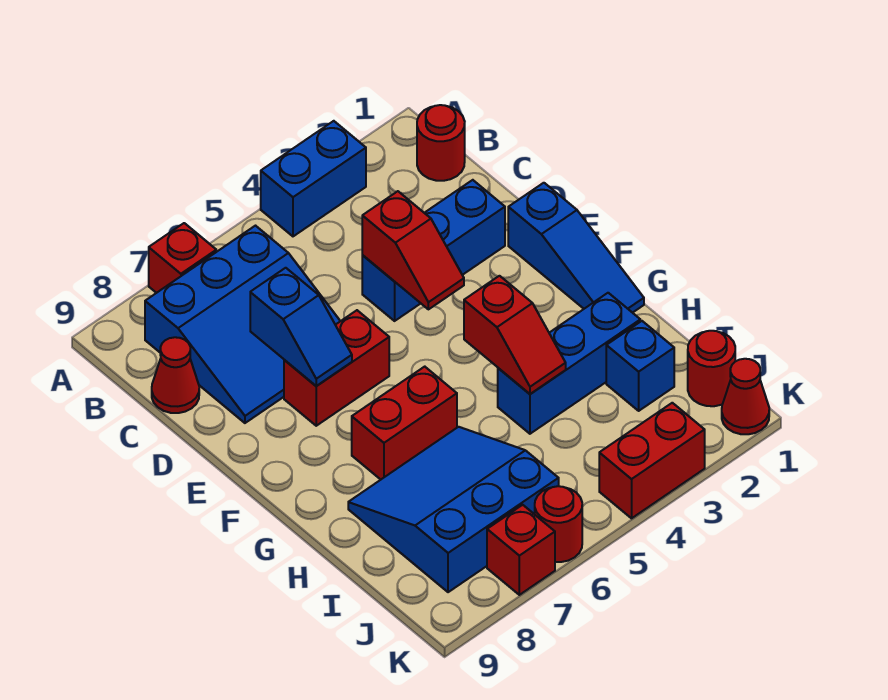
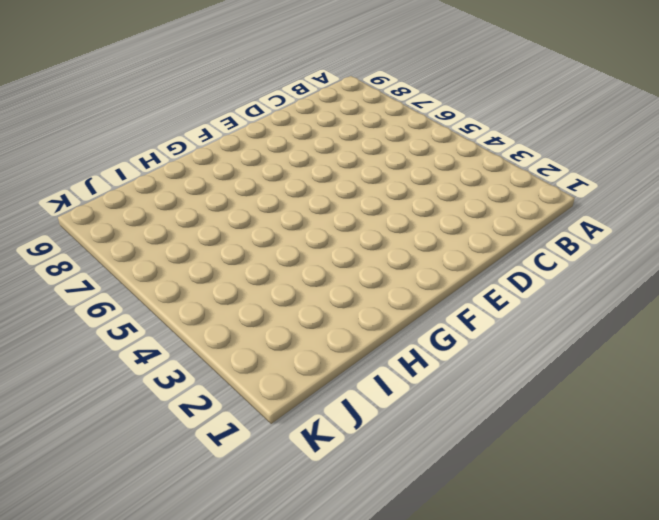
none -> blue 1x2 brick [261,121,366,236]
none -> red 1x1 brick [149,223,216,293]
none -> red 1x1 round brick [417,105,465,181]

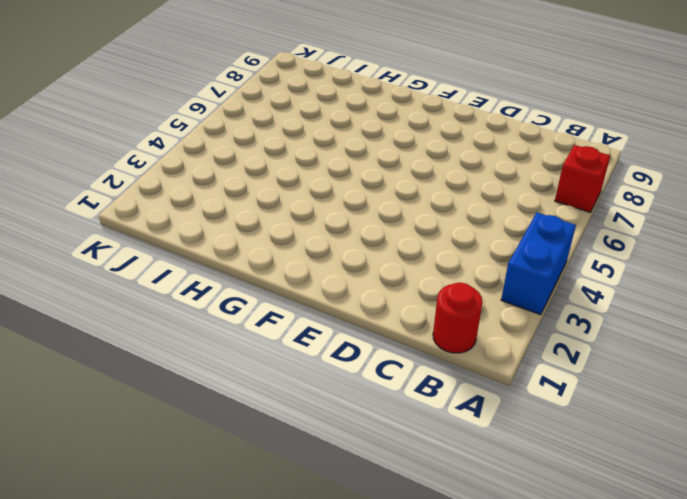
none -> blue 3x3 slope [145,226,340,423]
none -> red 1x1 cone [152,337,199,413]
none -> blue 1x3 brick [362,180,505,321]

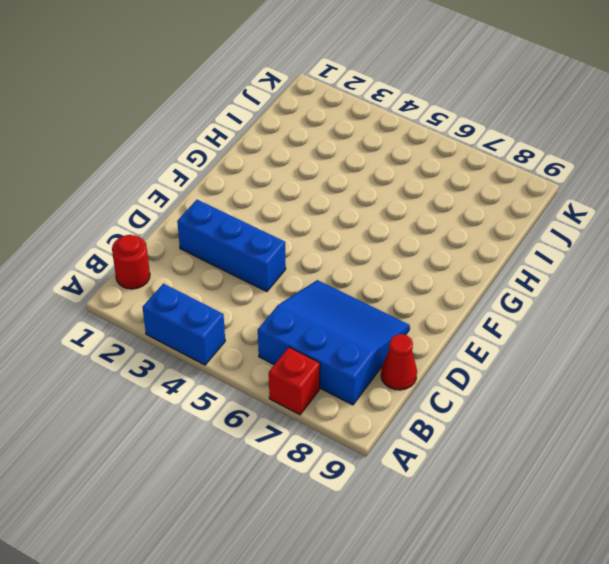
none -> blue 1x3 slope [508,183,644,313]
none -> red 1x2 brick [284,310,389,426]
none -> red 1x2 brick [352,367,457,480]

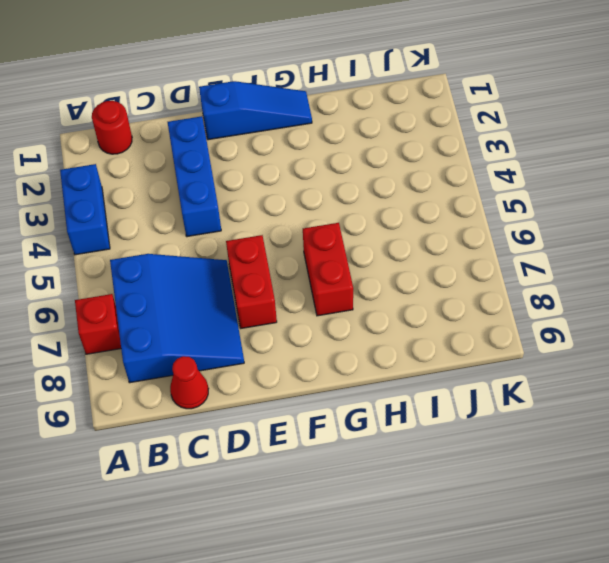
none -> blue 1x3 brick [498,293,640,434]
none -> blue 3x3 slope [348,427,559,592]
none -> blue 1x1 brick [606,321,674,411]

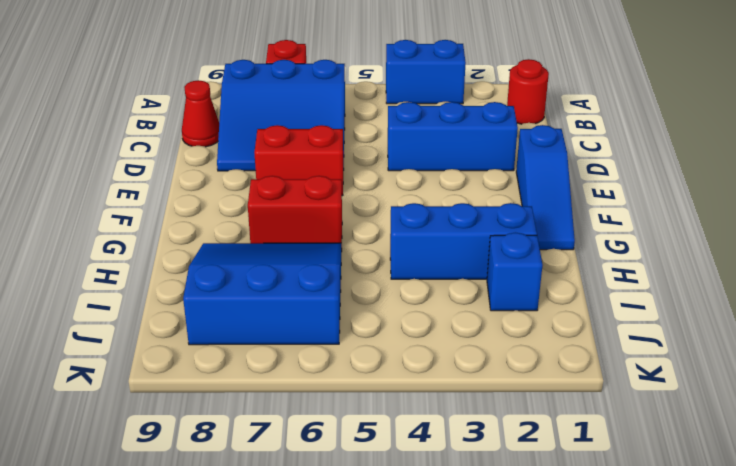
none -> red 1x1 round brick [688,331,735,406]
none -> red 1x1 cone [722,359,769,434]
none -> red 1x2 brick [599,403,705,518]

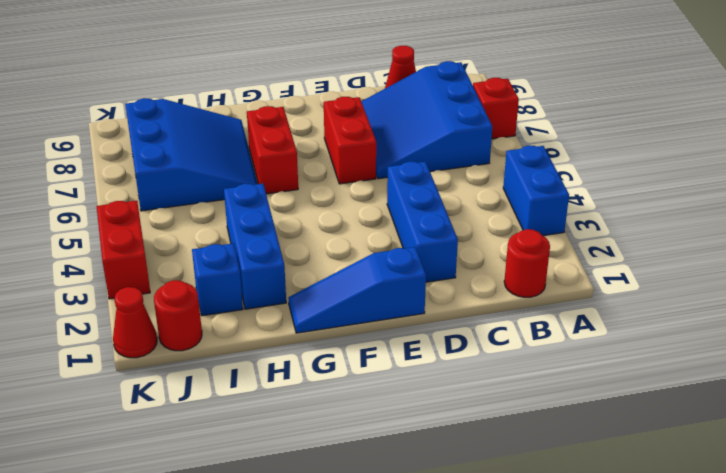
none -> red 1x1 round brick [535,486,582,562]
none -> red 1x1 brick [487,505,555,595]
none -> red 1x2 slope [362,191,464,309]

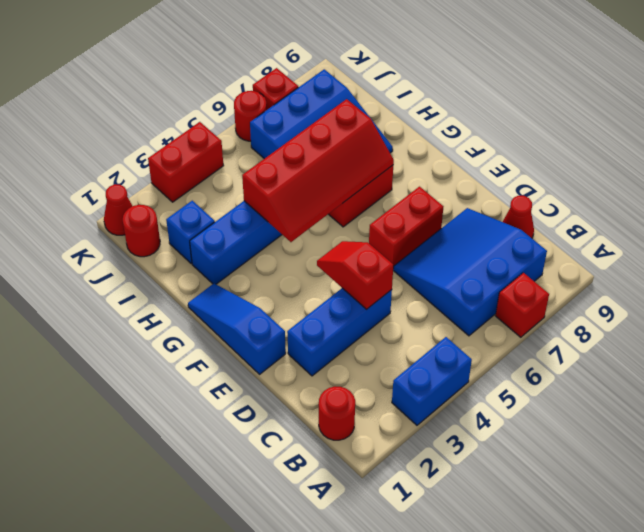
red 2x4 slope [242,99,394,242] -> red 1x2 slope [464,276,566,394]
none -> blue 1x2 slope [250,268,352,386]

